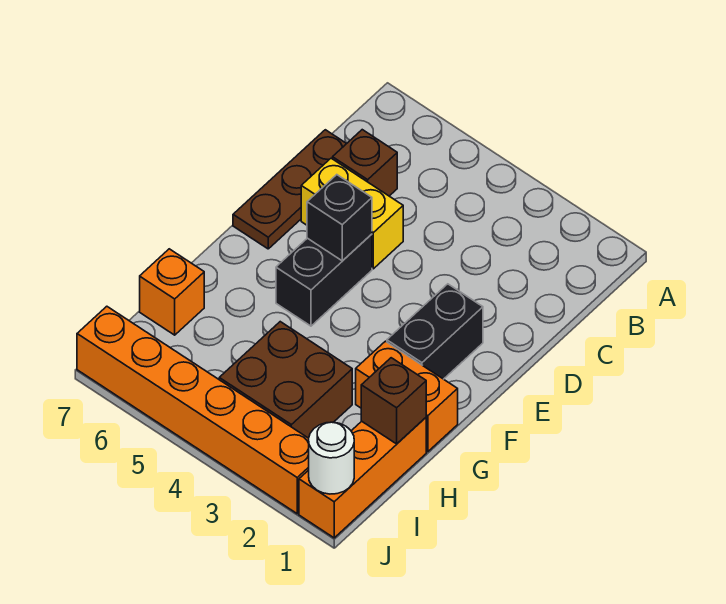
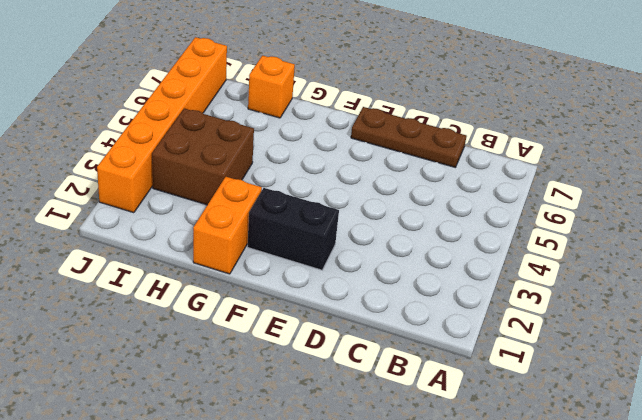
none -> brown 1x1 brick [333,130,397,196]
none -> yellow 1x2 brick [301,158,403,269]
none -> black 1x2 brick [276,234,372,326]

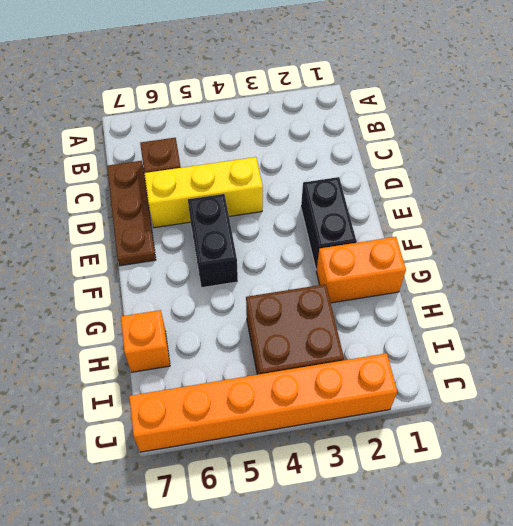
yellow 1x3 brick [144,157,263,228] -> yellow 1x2 brick [301,158,403,269]
none -> orange 1x3 brick [299,418,426,538]
none -> black 1x1 brick [307,175,372,261]
none -> brown 1x1 brick [361,358,426,444]

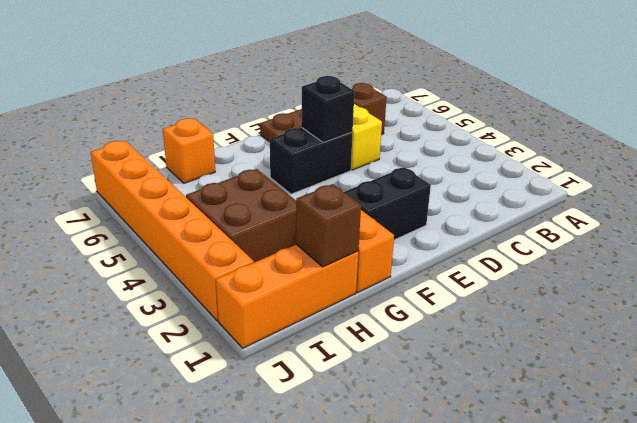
none -> white 1x1 round brick [309,422,354,494]

